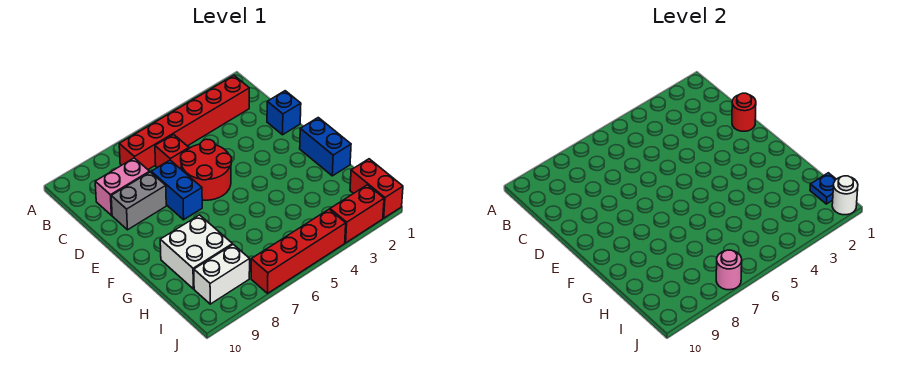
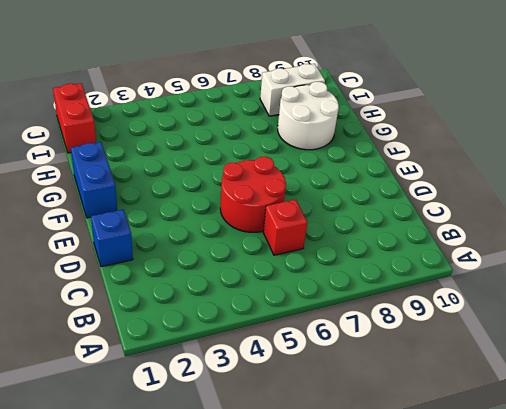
white 2x2 round brick [278,82,339,150] -> white 2x2 brick [160,215,232,289]
none -> red 1x6 brick [119,76,249,169]
none -> pink 1x2 brick [95,158,150,215]
none -> blue 1x2 brick [151,160,202,220]

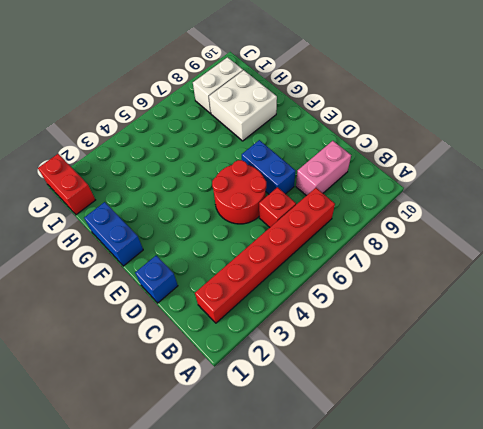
none -> grey 1x2 brick [111,172,166,230]
none -> red 1x2 brick [330,185,384,243]
none -> red 1x4 brick [251,209,346,293]

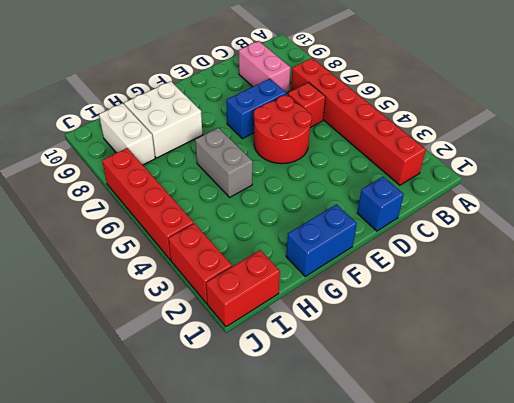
grey 1x2 brick [195,128,253,197] -> grey 1x2 brick moved to [111,172,166,230]
none -> red 1x1 round brick [732,93,756,131]
none -> blue 1x1 plate [810,173,836,204]
none -> white 1x1 round brick [832,176,858,215]

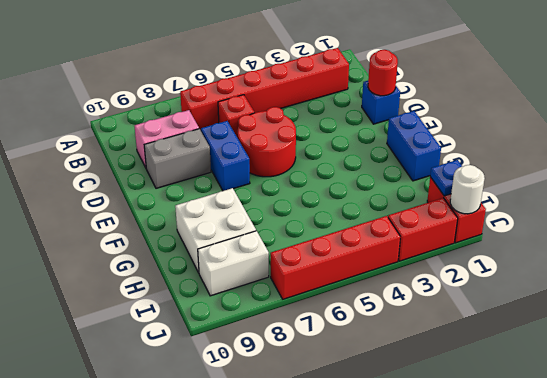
none -> pink 1x1 round brick [716,250,742,290]

